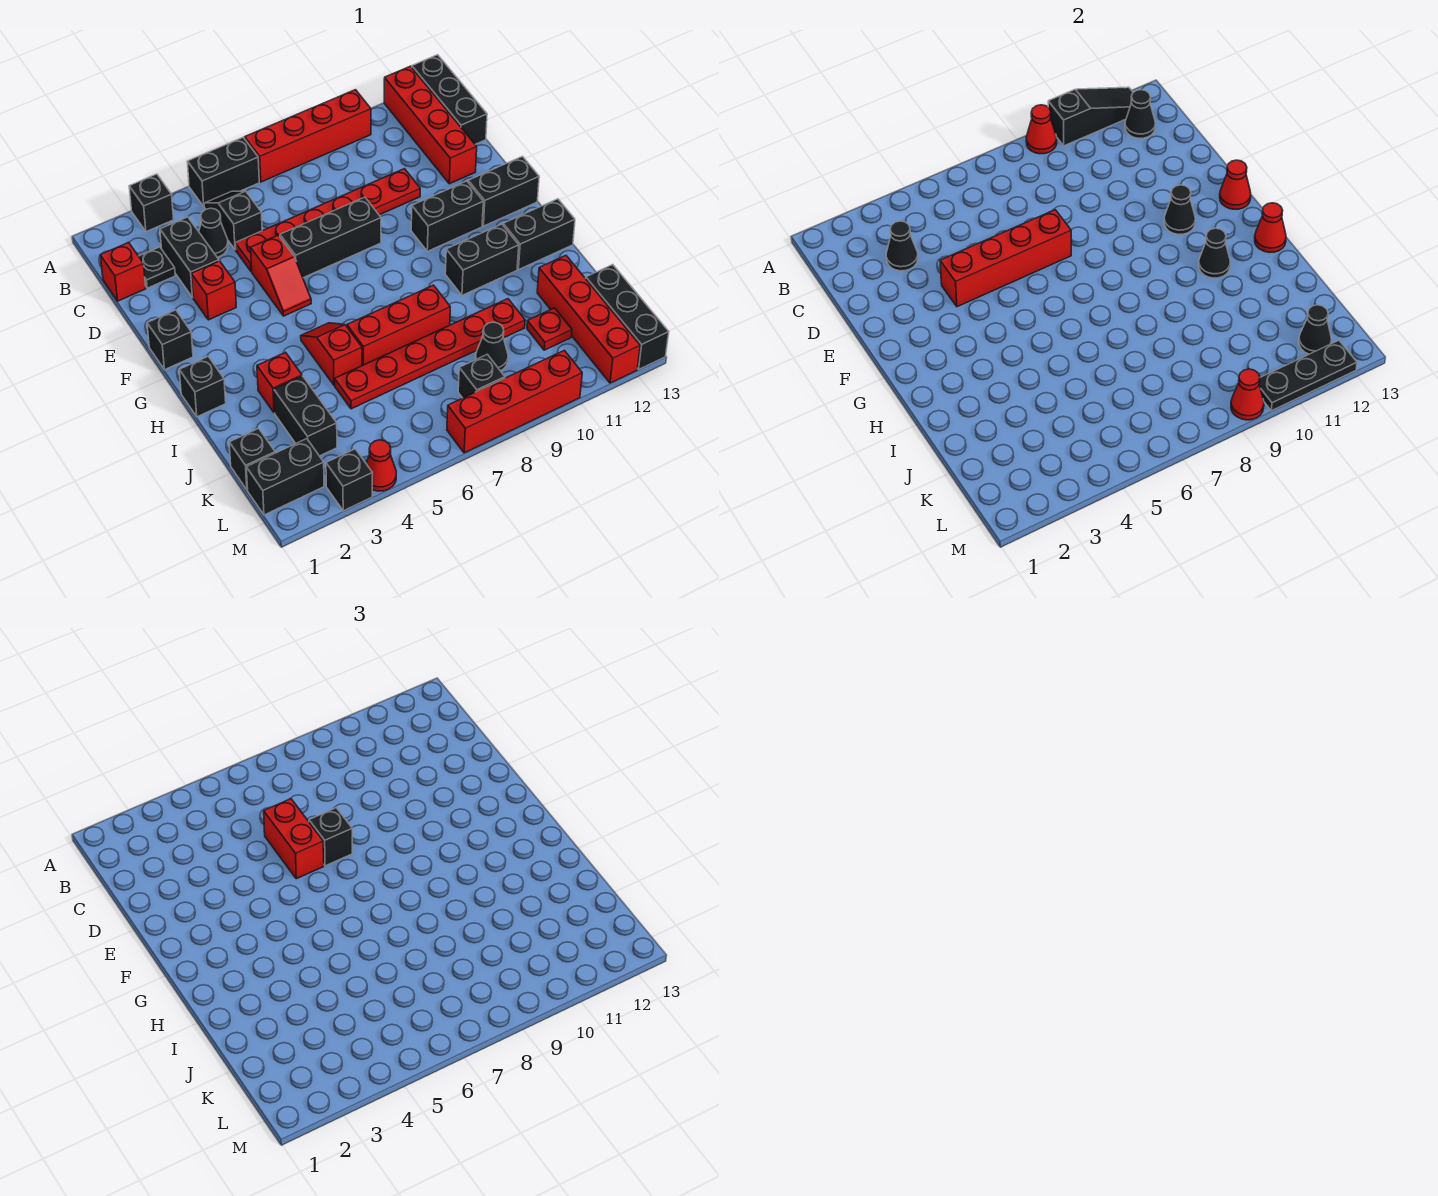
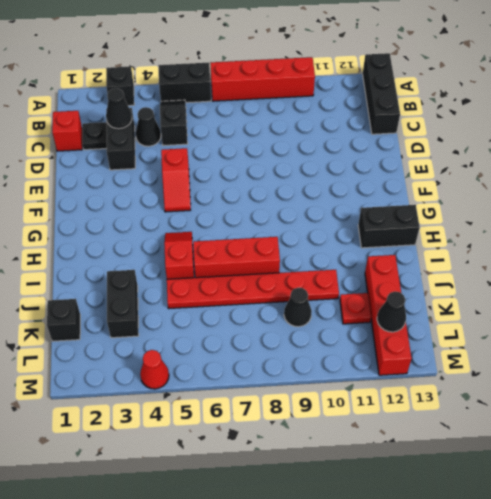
none -> red 1x4 brick [384,66,477,184]
none -> red 1x6 plate [235,169,420,271]
none -> red 1x1 brick [191,261,236,320]
none -> black 1x3 brick [280,197,381,278]

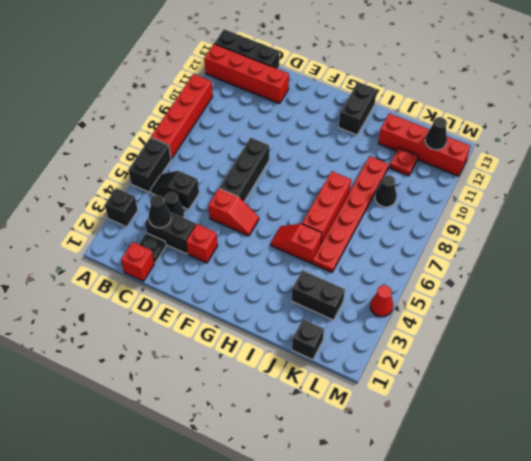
none -> red 1x6 plate [235,169,420,271]
none -> black 1x1 brick [147,310,193,370]
none -> black 1x2 brick [411,181,483,251]
none -> black 1x2 brick [468,156,539,226]

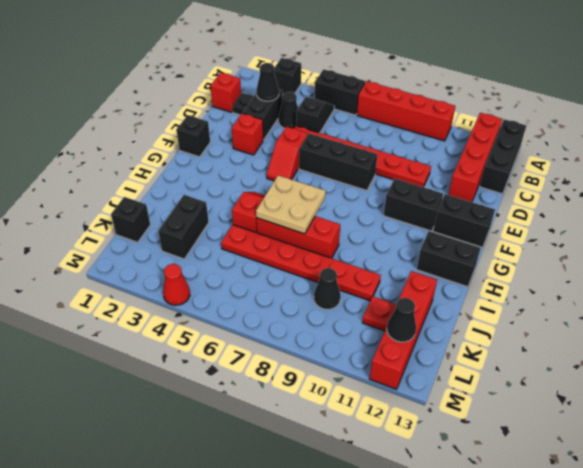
tan 2x2 plate [256,175,326,234] -> none
none -> black 1x1 brick [179,356,226,417]
none -> black 1x2 brick [445,224,519,295]
none -> red 1x1 brick [257,352,302,413]
none -> black 1x3 brick [586,265,669,369]

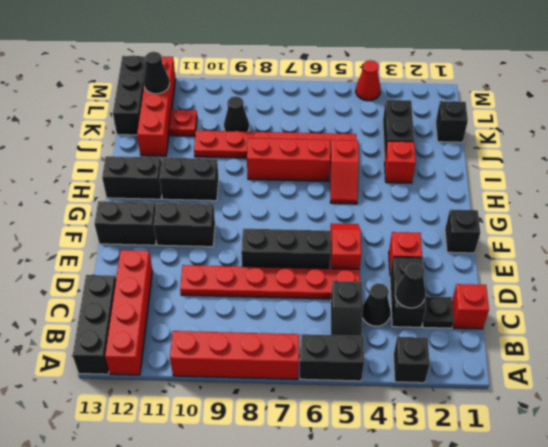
none -> black 1x1 brick [179,356,226,417]
none -> black 1x2 brick [246,439,324,515]
none -> black 1x1 brick [458,354,505,398]
none -> black 1x1 brick [326,449,372,511]

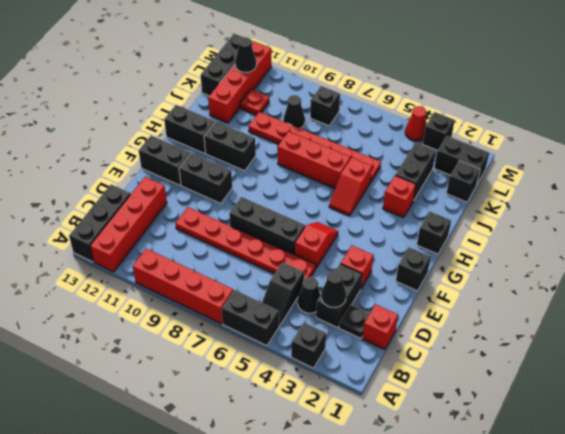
none -> red 1x4 brick [447,350,582,453]
none -> red 1x1 cone [1026,105,1057,154]
none -> black 1x3 slope [1048,87,1133,146]
none -> black 1x1 cone [1125,90,1155,138]

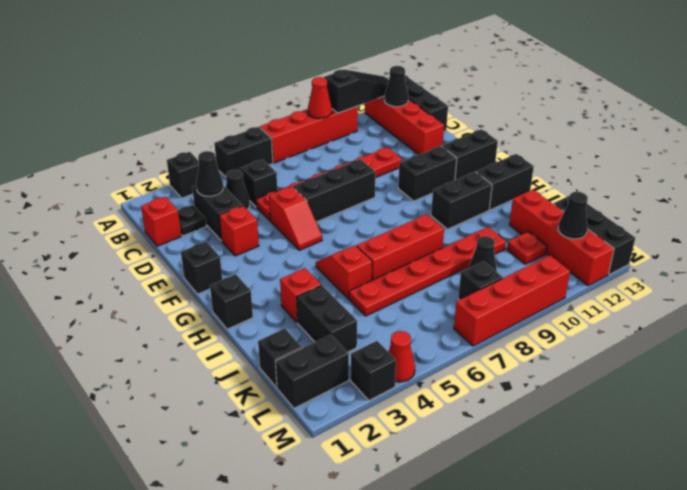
none -> red 1x4 brick [940,210,1071,307]
none -> black 1x1 cone [1164,185,1195,234]
none -> red 1x1 cone [1220,160,1251,209]
none -> black 1x1 cone [1199,228,1230,278]

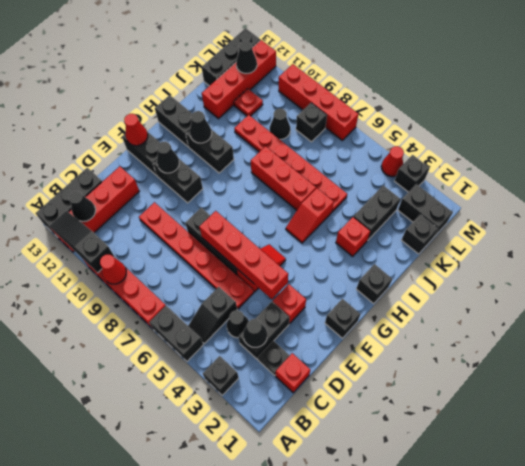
none -> red 1x1 cone [1255,203,1286,252]
none -> red 1x1 cone [1231,369,1264,420]
none -> black 1x3 plate [1259,340,1357,411]
none -> red 1x2 brick [264,799,324,879]

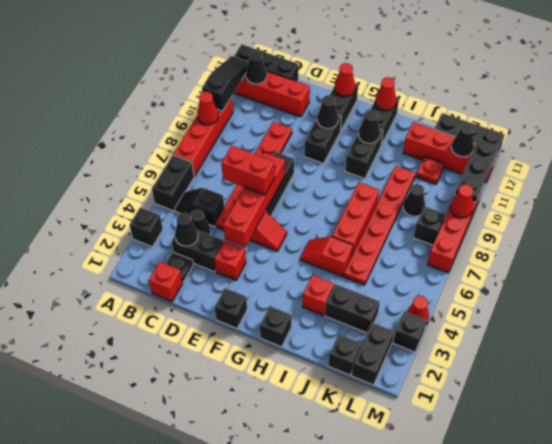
none -> black 1x1 brick [309,808,352,866]

